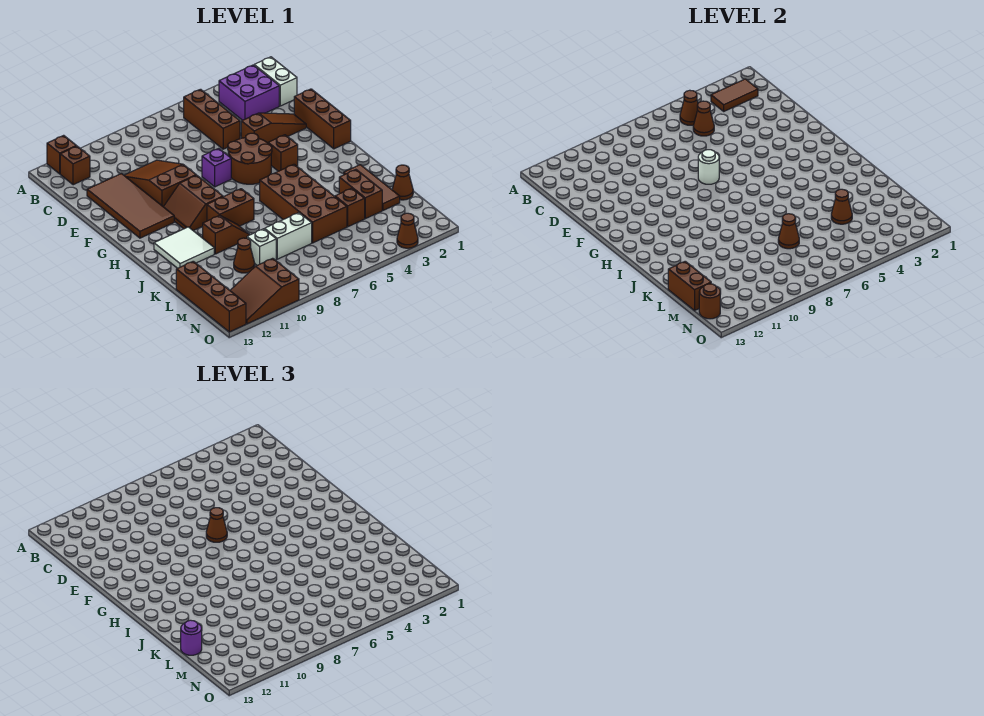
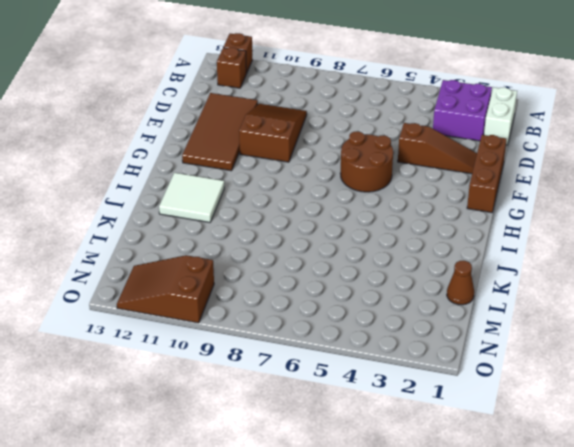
none -> brown 1x3 brick [184,89,240,149]
none -> purple 1x1 brick [202,148,231,187]
none -> brown 1x1 brick [268,135,298,171]
none -> brown 2x2 slope [164,175,223,231]

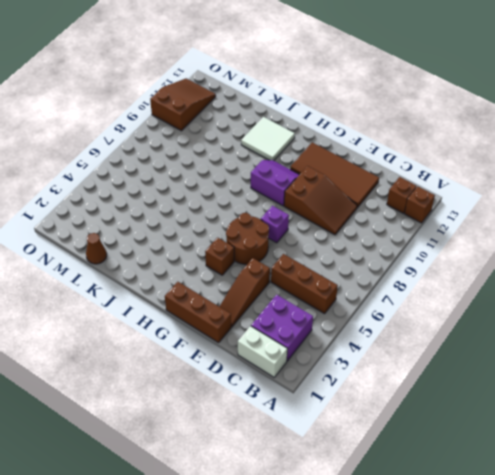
purple 2x2 slope [251,160,299,206] -> brown 2x2 slope [164,175,223,231]
none -> brown 2x4 brick [260,164,347,243]
none -> brown 1x2 brick [207,189,254,226]
none -> brown 1x3 tile [344,165,400,210]
none -> brown 1x2 slope [203,215,250,254]

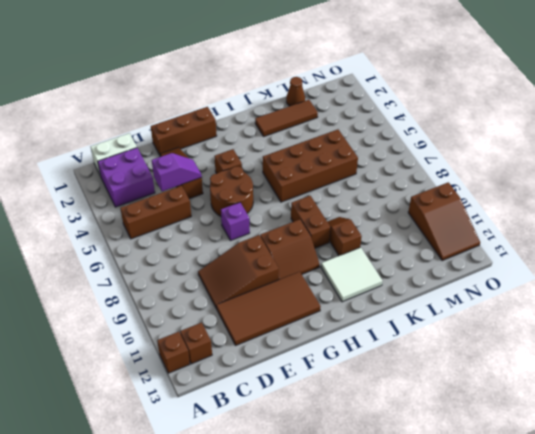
purple 1x2 slope [152,153,202,191] -> none
none -> brown 1x2 brick [339,170,382,219]
none -> brown 1x1 brick [335,188,365,227]
none -> white 1x2 brick [265,213,312,259]
none -> white 1x1 brick [247,229,276,265]

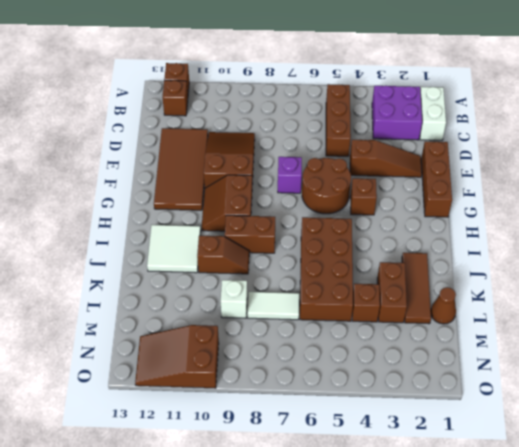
white 1x2 tile [247,292,299,320] -> white 1x2 brick [265,213,312,259]
none -> brown 1x1 cone [234,238,255,273]
none -> brown 1x4 brick [176,261,246,332]
none -> brown 1x1 cone [397,213,418,248]
none -> brown 1x2 tile [711,79,758,111]

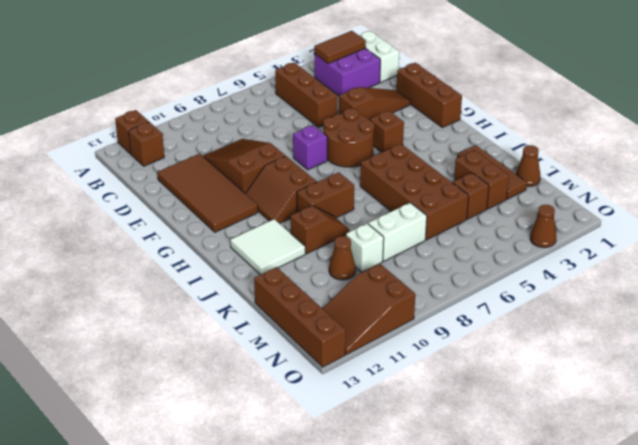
none -> brown 1x1 cone [680,90,698,125]
none -> brown 1x1 cone [693,101,714,136]
none -> white 1x1 round brick [698,150,719,184]
none -> brown 1x1 cone [831,189,852,224]

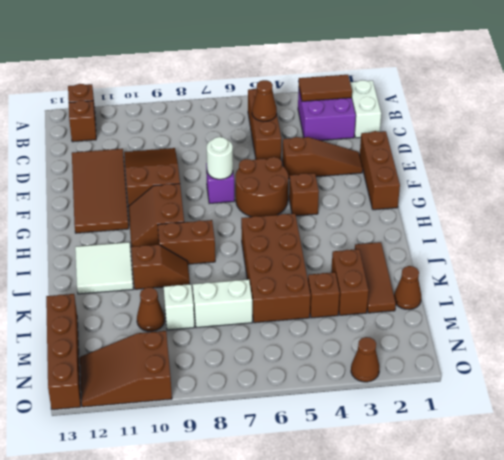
none -> brown 1x1 cone [680,90,698,125]
none -> brown 1x1 cone [831,189,852,224]
none -> brown 1x1 cone [778,214,799,249]
none -> brown 1x2 brick [668,261,711,310]

